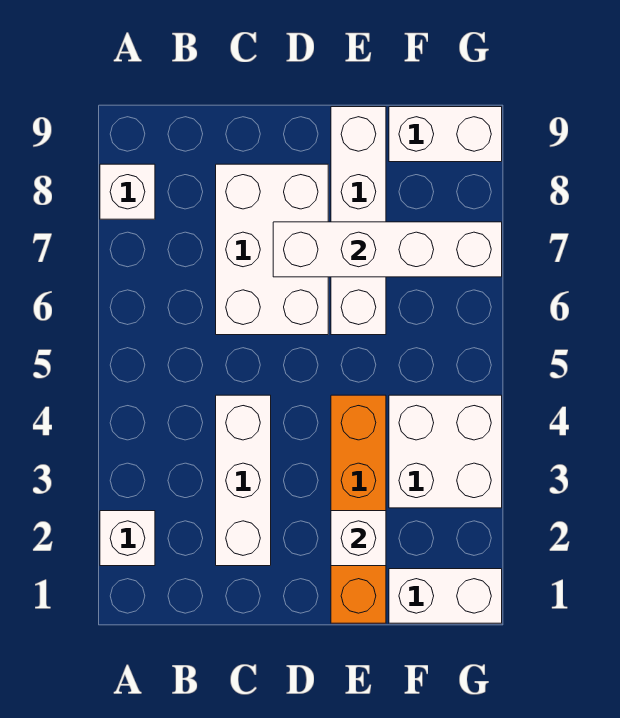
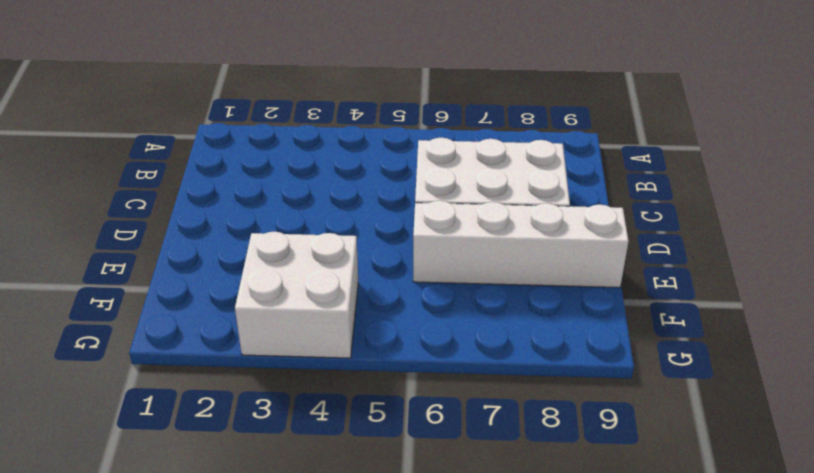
none -> white 1x1 brick [100,511,155,566]
none -> white 1x1 brick [100,164,155,219]

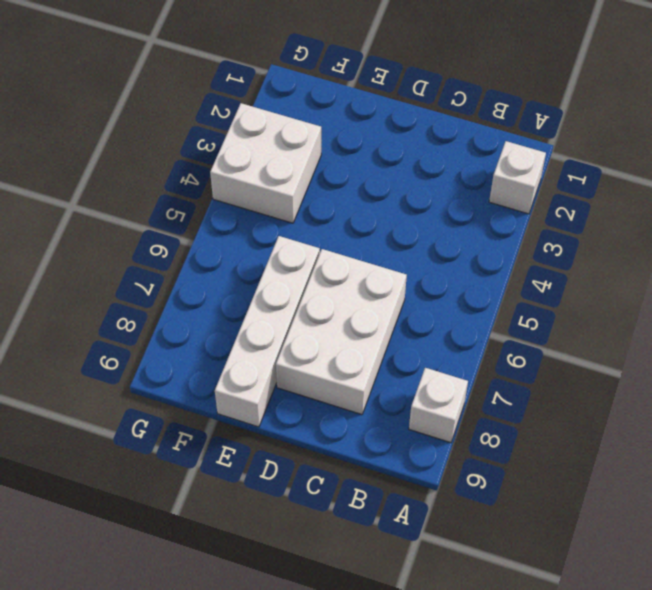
none -> white 1x3 brick [216,395,271,566]
none -> orange 1x4 brick [331,395,386,623]

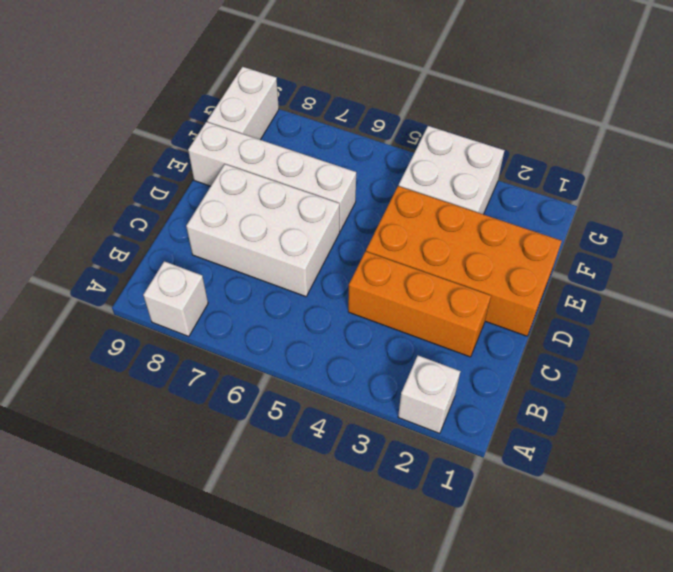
orange 1x3 brick [348,251,491,357] -> white 1x3 brick [216,395,271,566]
orange 2x4 brick [366,186,562,336] -> orange 1x4 brick [331,395,386,623]
none -> white 1x2 brick [389,569,502,623]
none -> white 1x4 brick [273,222,502,277]

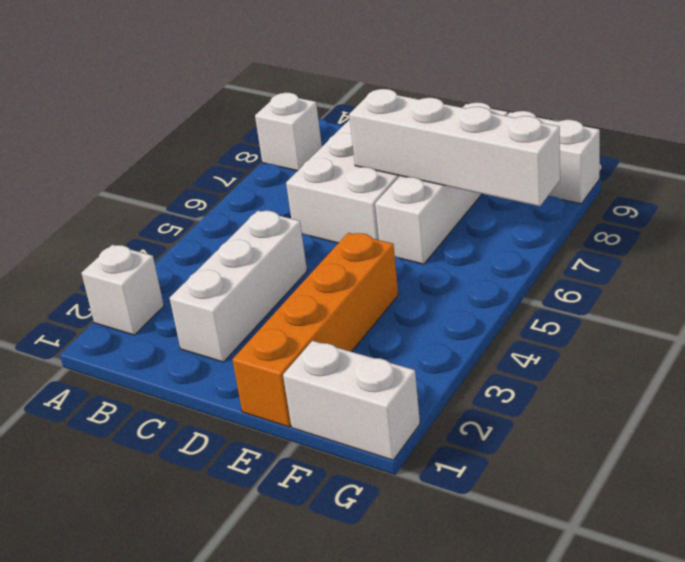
none -> white 2x2 brick [389,395,502,508]
none -> white 1x1 brick [331,511,386,566]

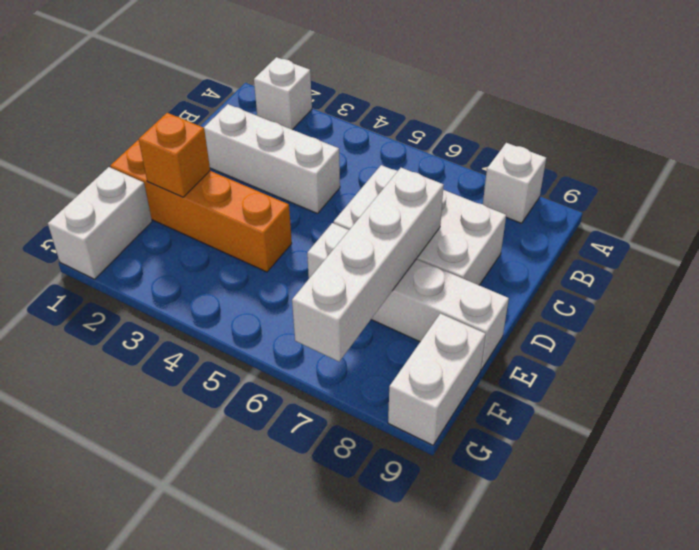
orange 1x1 brick [139,113,210,197] -> white 1x1 brick [331,511,386,566]
none -> white 2x2 brick [389,395,502,508]

